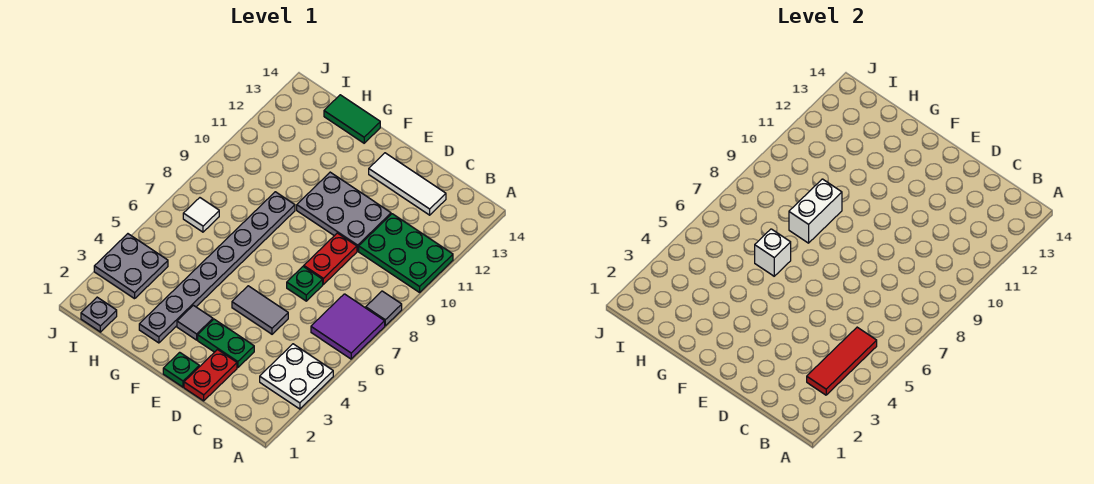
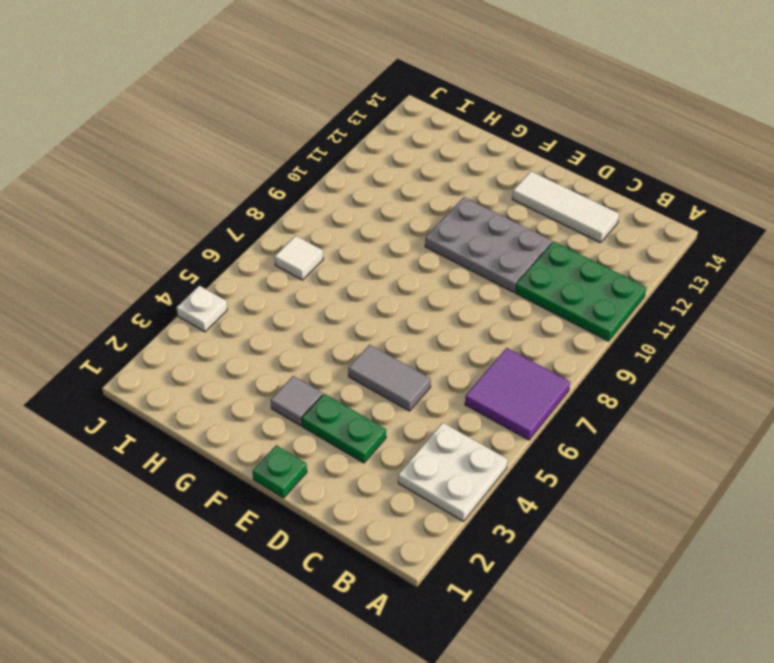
white 1x1 plate [177,286,227,332] -> grey 2x2 plate [94,234,168,299]
none -> grey 1x1 tile [366,291,402,326]
none -> red 1x2 plate [184,350,237,401]
none -> green 1x1 plate [287,266,323,301]

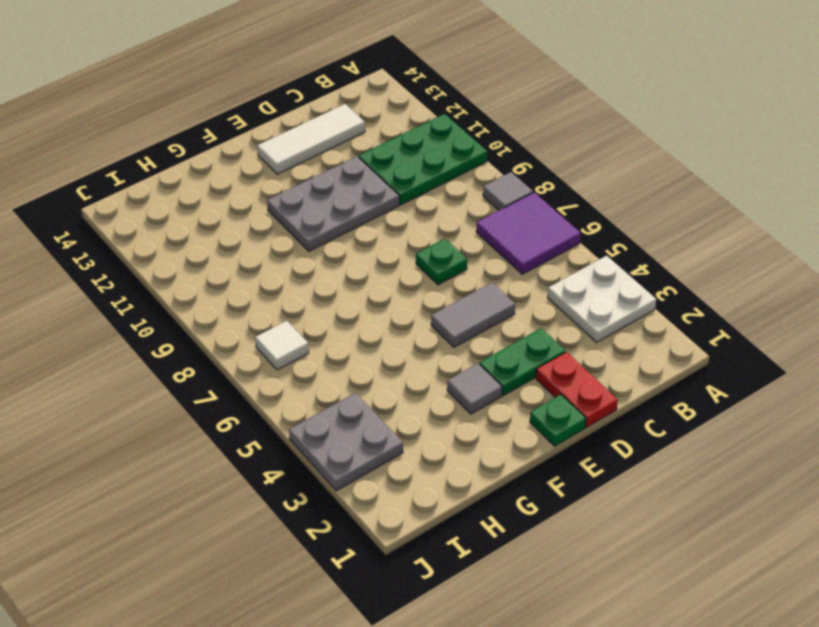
none -> red 1x2 plate [304,233,357,284]
none -> grey 1x8 plate [139,192,295,343]
none -> green 1x2 tile [324,95,380,143]

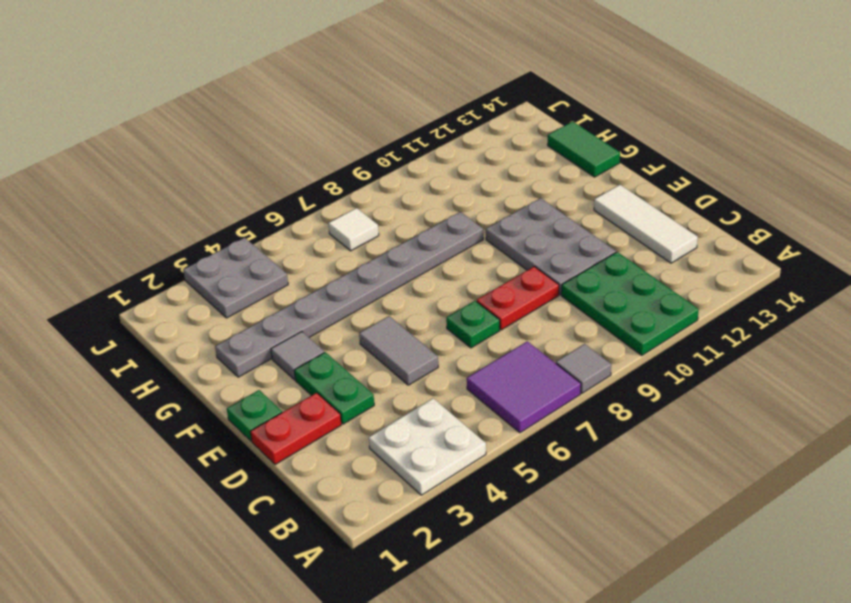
none -> grey 1x1 plate [81,297,117,332]
none -> red 1x3 tile [807,327,877,395]
none -> white 1x1 brick [755,229,791,276]

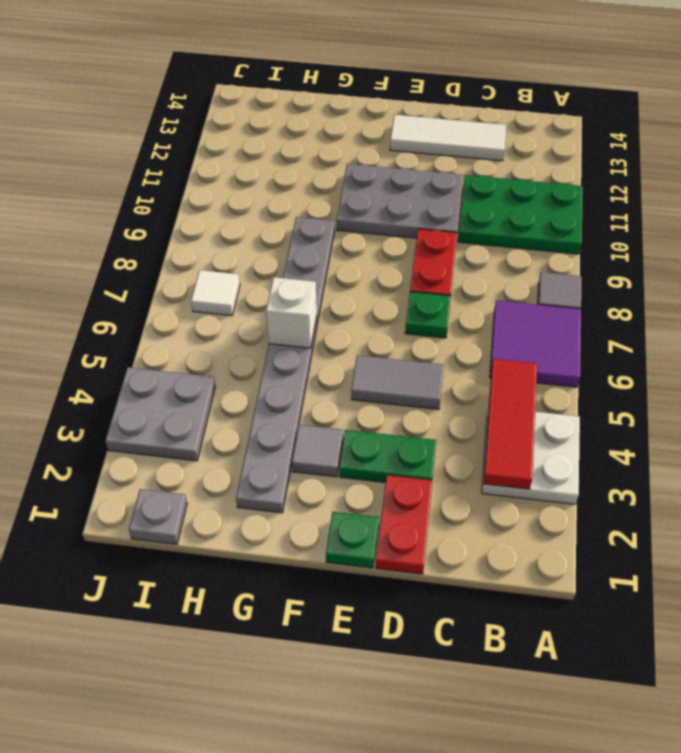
none -> green 1x2 tile [324,95,380,143]
none -> white 1x2 brick [789,179,842,243]

